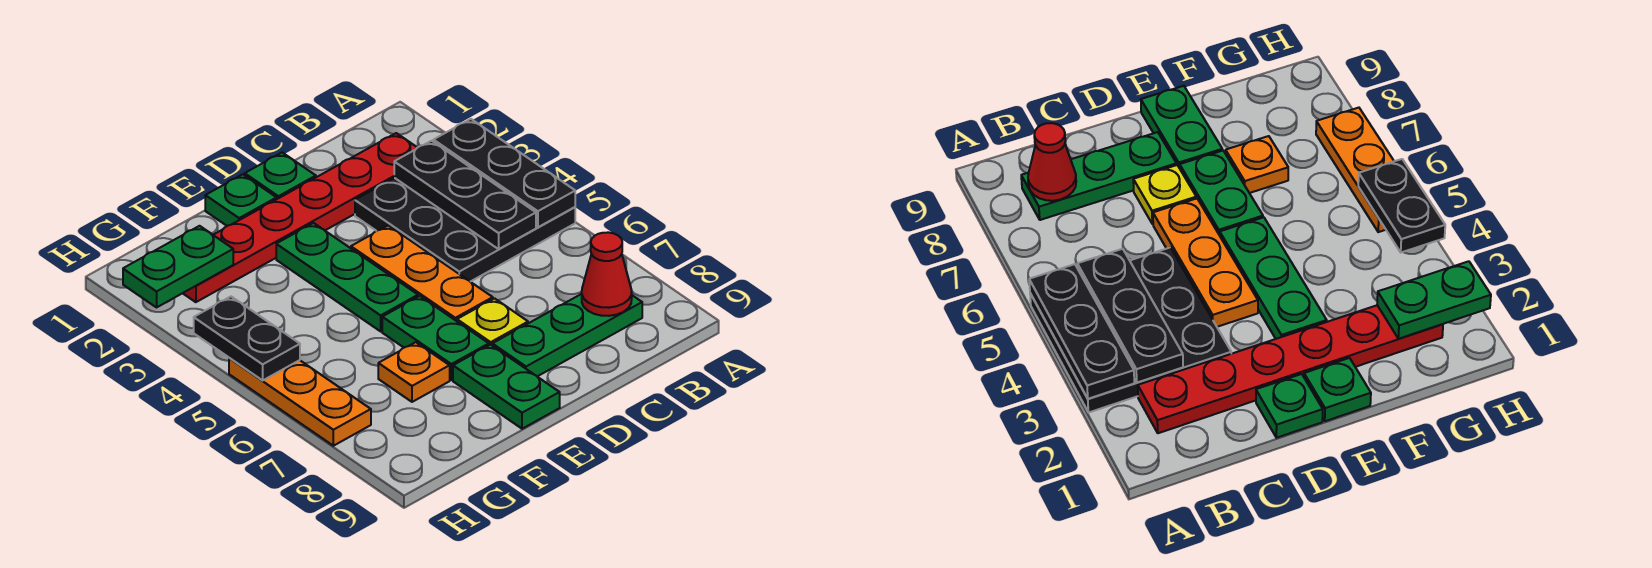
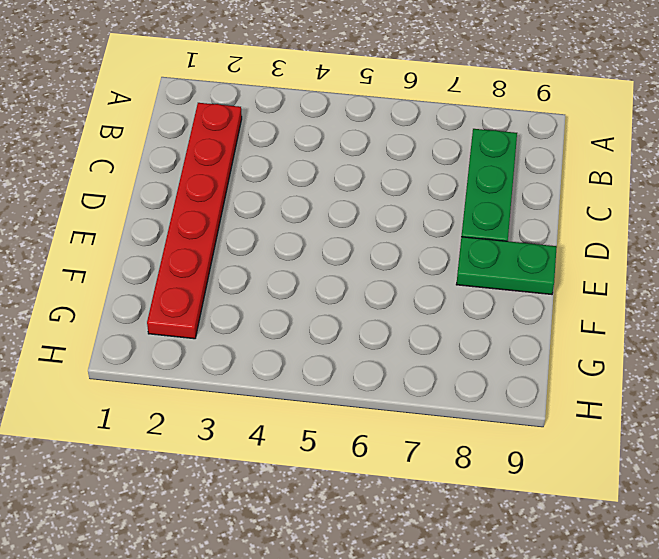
none -> black 3x3 plate [355,178,575,282]
none -> green 1x1 plate [245,153,316,199]
none -> orange 1x3 plate [351,225,493,321]

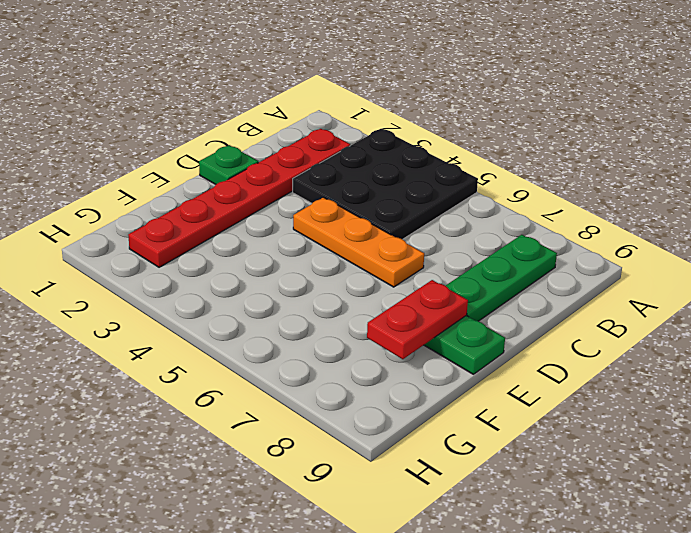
red 1x2 plate [367,280,468,359] -> none
none -> yellow 1x1 plate [457,298,528,345]
none -> green 1x1 plate [205,174,277,226]
none -> green 1x3 plate [276,223,418,331]

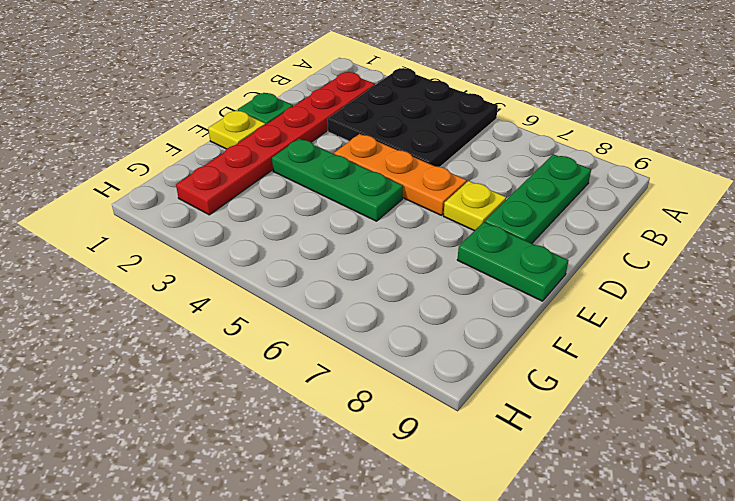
yellow 1x1 plate [208,110,266,149] -> green 1x1 plate [205,174,277,226]
none -> green 1x2 plate [382,296,489,380]
none -> orange 1x1 plate [378,342,450,402]
none -> orange 1x3 plate [229,358,371,446]

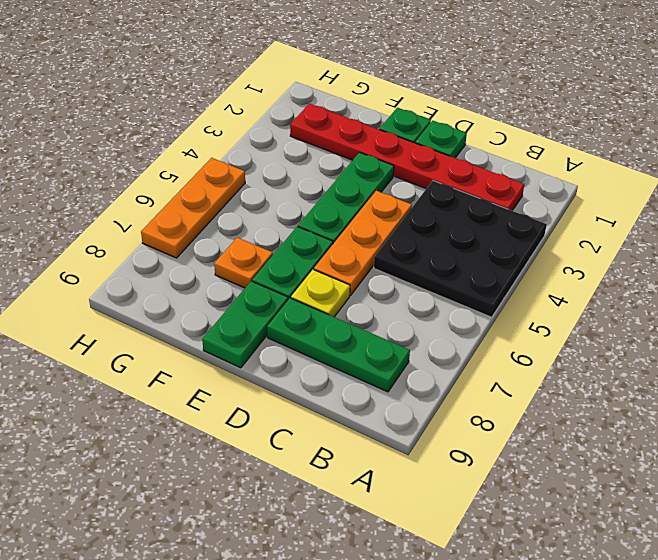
none -> black 1x3 plate [433,119,575,227]
none -> black 1x3 plate [394,141,536,249]
none -> red 1x1 cone [582,232,632,316]

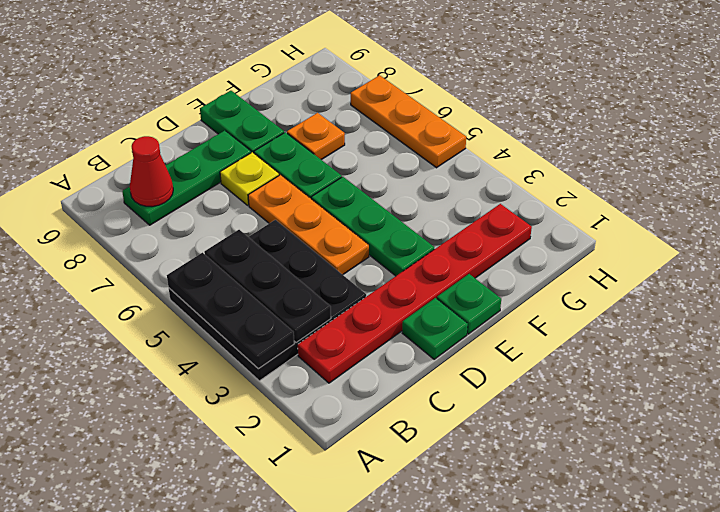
none -> green 1x2 plate [123,226,233,307]
none -> black 1x2 plate [194,297,300,380]

